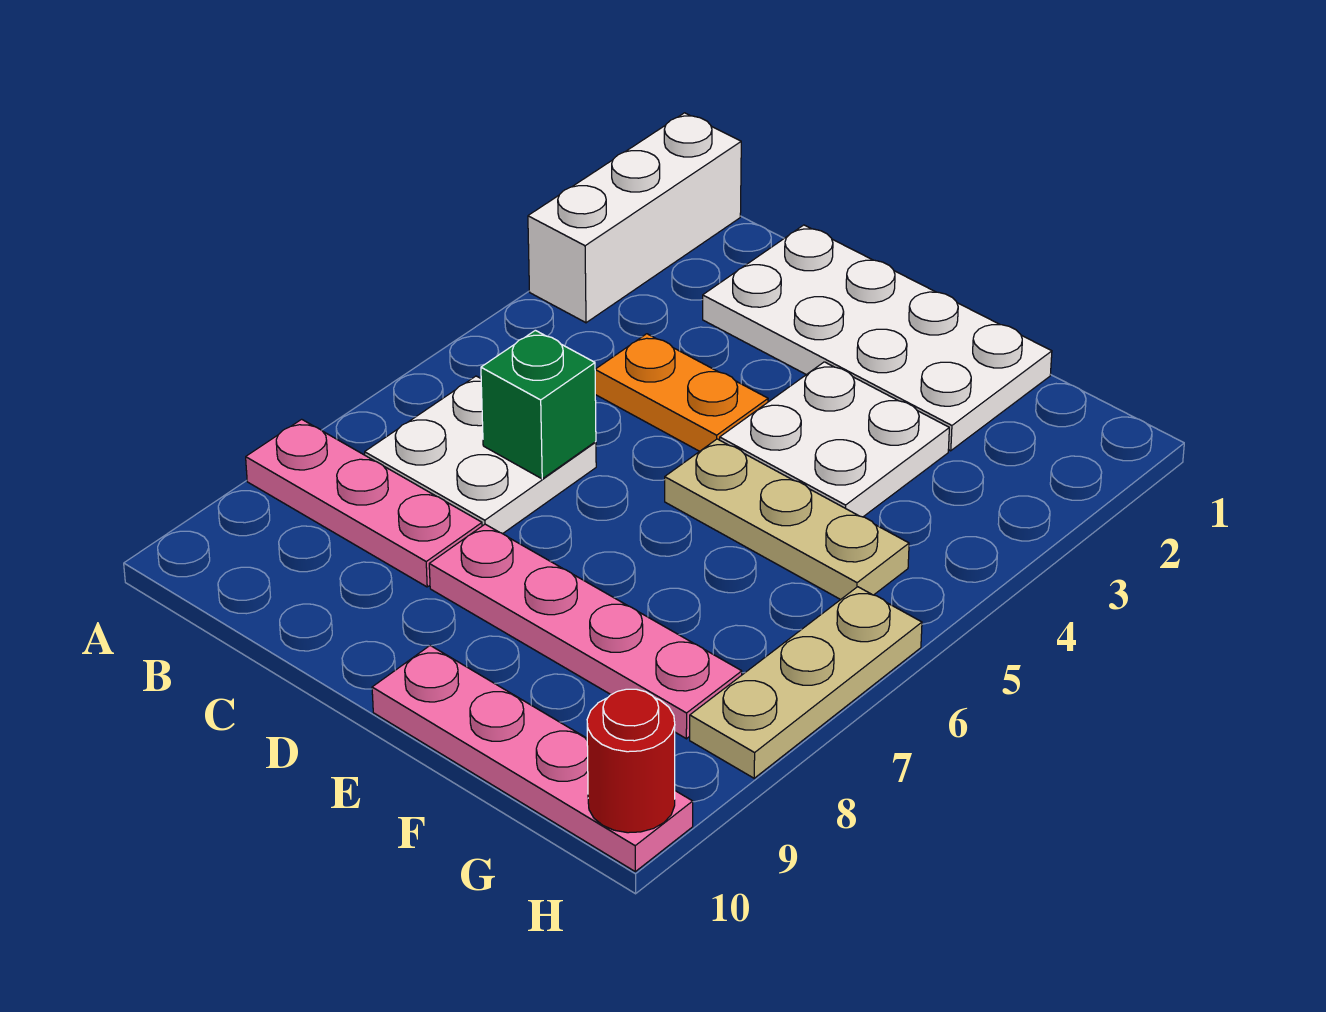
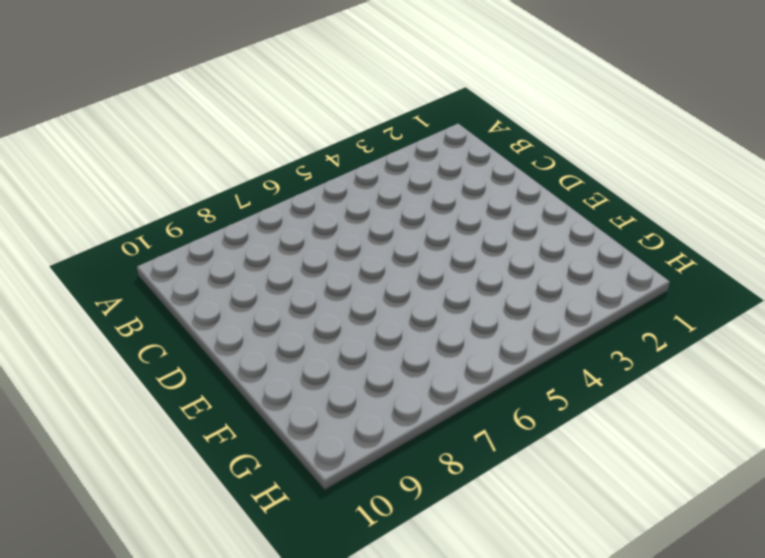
none -> white 1x3 brick [528,113,741,323]
none -> pink 1x3 plate [246,419,482,587]
none -> white 2x2 plate [365,376,596,534]

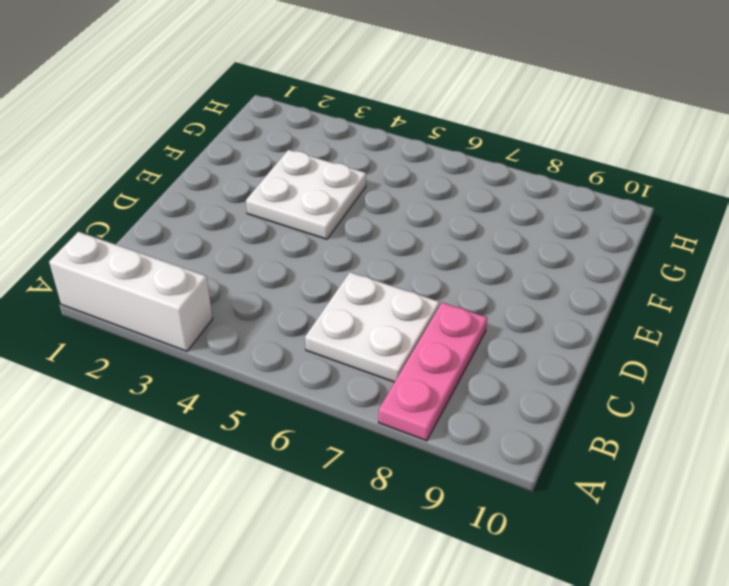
none -> white 2x4 plate [703,225,1052,451]
none -> orange 1x2 plate [595,334,768,451]
none -> pink 1x4 plate [429,524,742,739]

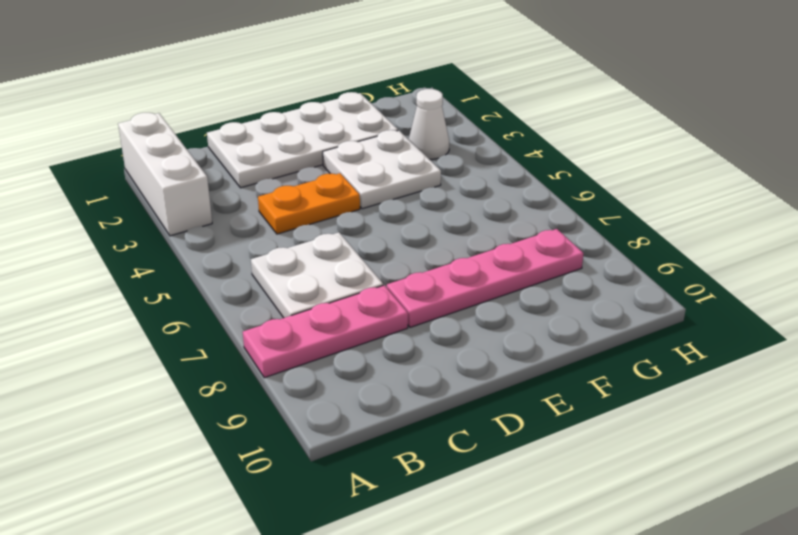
white 1x1 cone [409,89,449,159] -> none
none -> tan 1x3 plate [665,439,909,600]
none -> pink 1x4 plate [372,646,693,871]
none -> tan 1x3 plate [690,587,922,778]

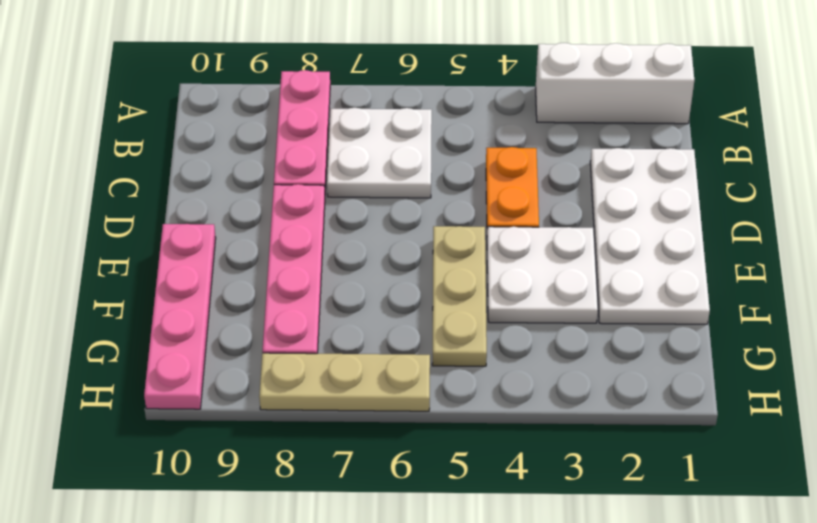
none -> green 1x1 brick [481,330,596,479]
none -> red 1x1 round brick [587,689,675,833]

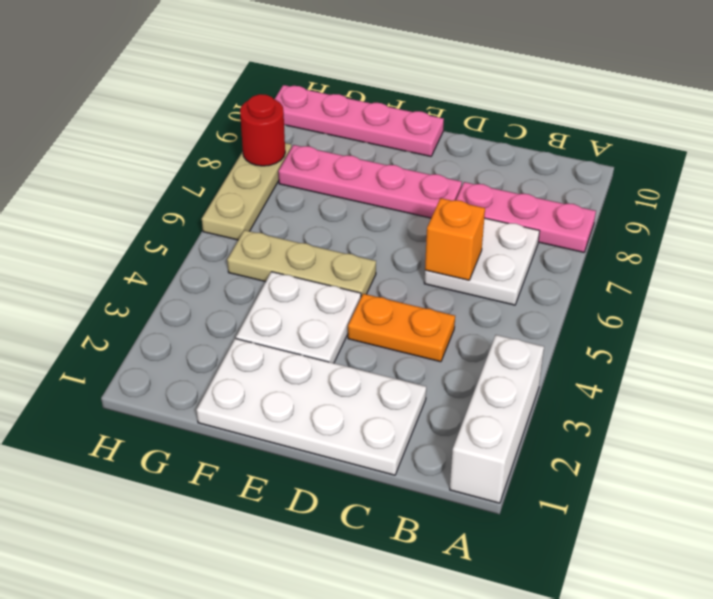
orange 1x1 brick [425,198,485,280] -> green 1x1 brick [481,330,596,479]
red 1x1 round brick [240,94,285,166] -> red 1x1 round brick moved to [587,689,675,833]

